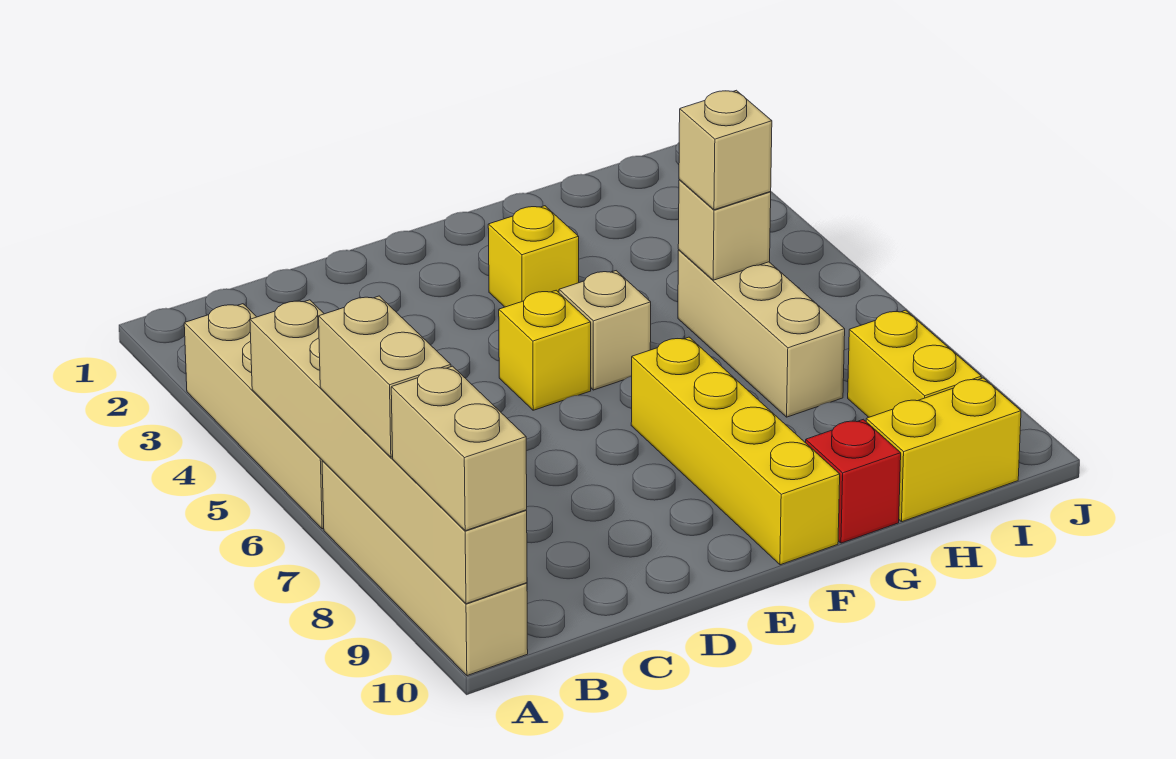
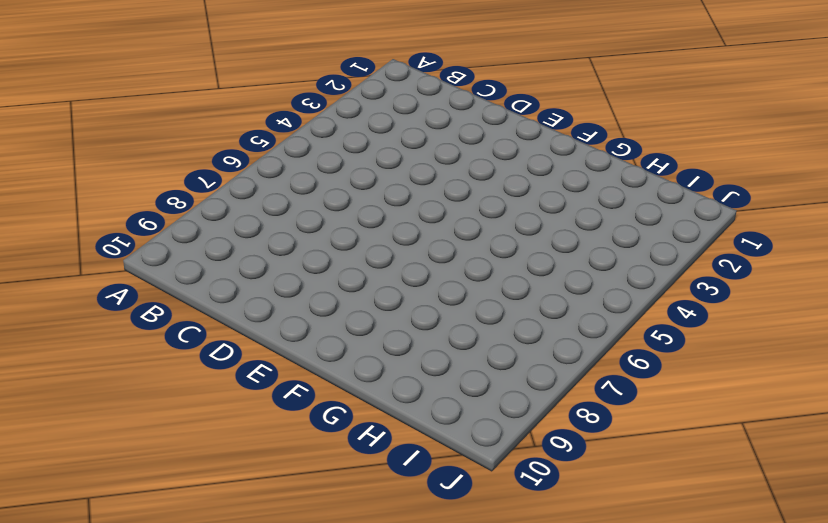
none -> tan 1x4 brick [184,304,324,529]
none -> tan 1x4 brick [322,460,528,676]
none -> yellow 1x1 brick [499,290,591,410]

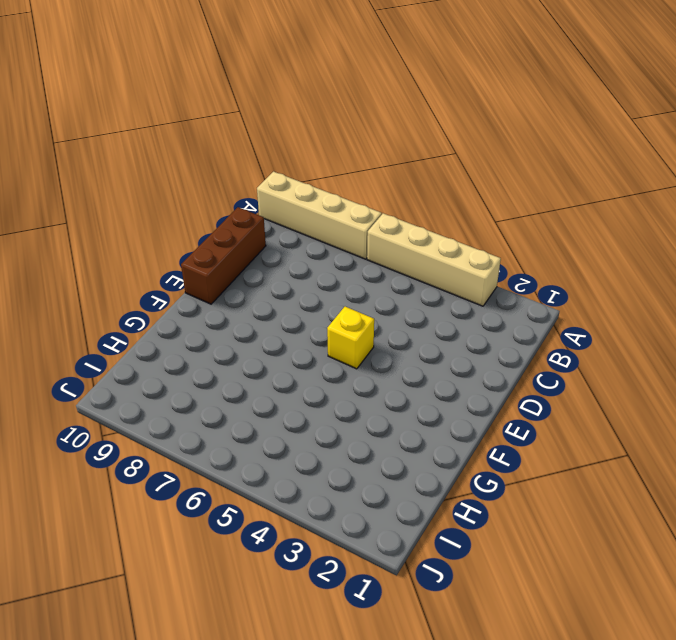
brown 1x3 brick [181,207,266,304] -> none
none -> yellow 1x1 brick [488,206,579,307]
none -> tan 1x1 brick [559,271,651,390]
none -> yellow 1x4 brick [631,337,840,565]

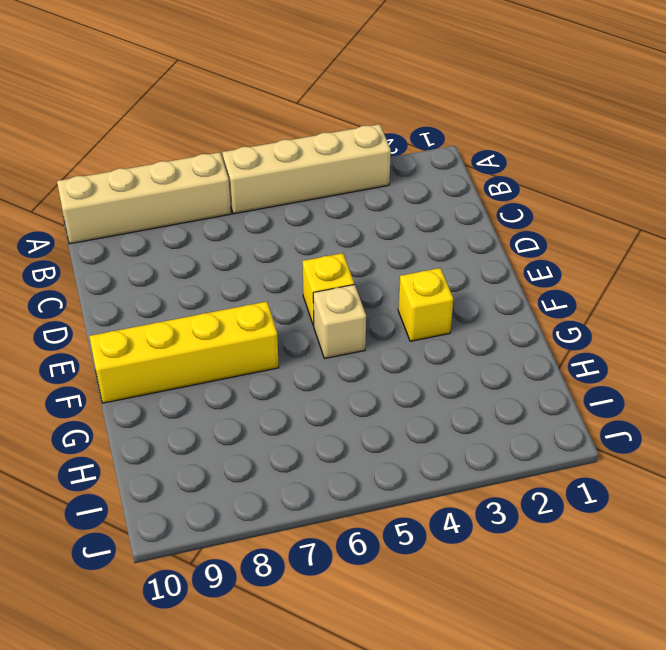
none -> red 1x1 brick [806,419,901,543]
none -> tan 1x3 brick [678,250,845,417]
none -> yellow 1x2 brick [866,378,1021,522]

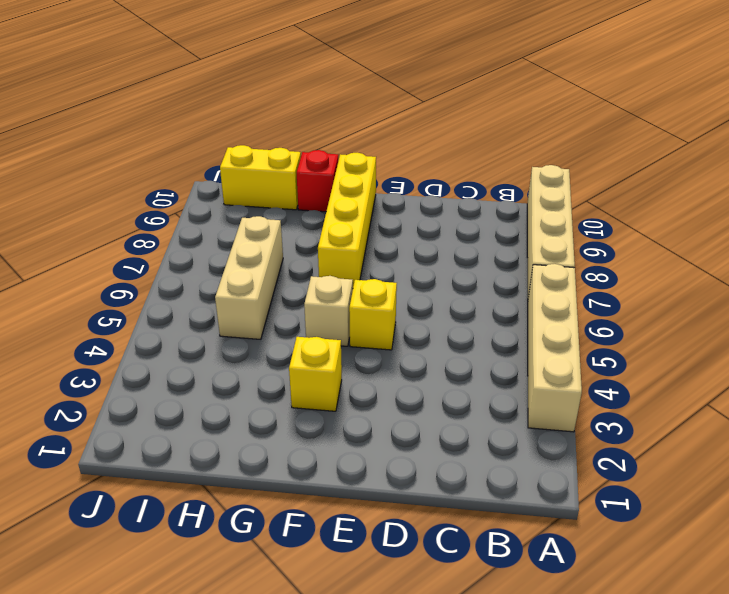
none -> yellow 1x2 brick [848,310,981,417]
none -> tan 1x6 brick [250,300,527,604]
none -> tan 1x1 brick [678,180,771,280]

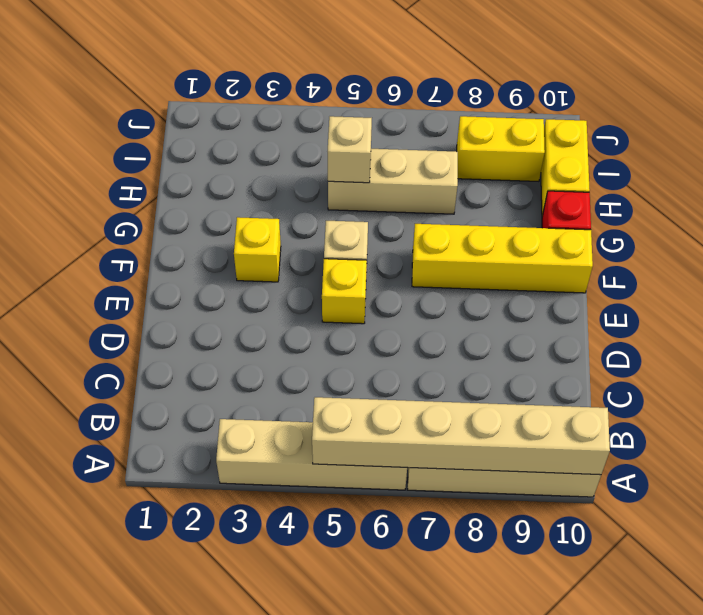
none -> tan 1x2 brick [319,296,451,457]
none -> tan 1x2 brick [391,366,527,531]
none -> tan 1x1 brick [679,90,772,210]

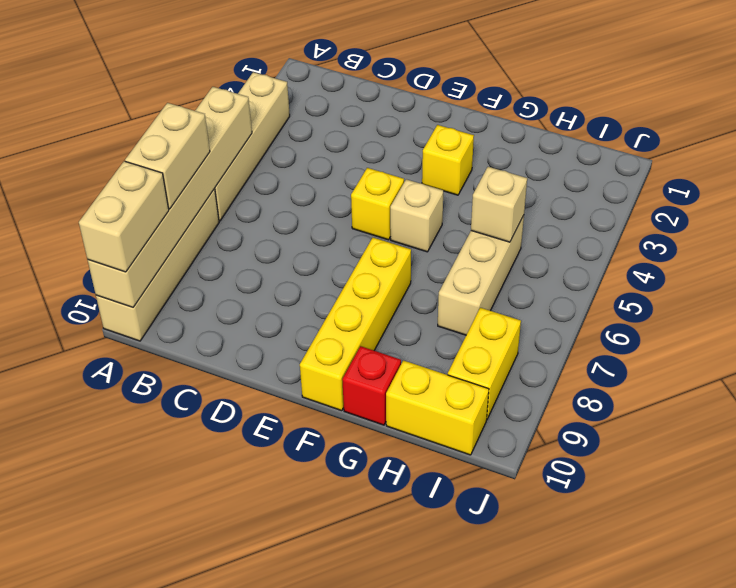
none -> tan 1x1 brick [679,90,772,210]

